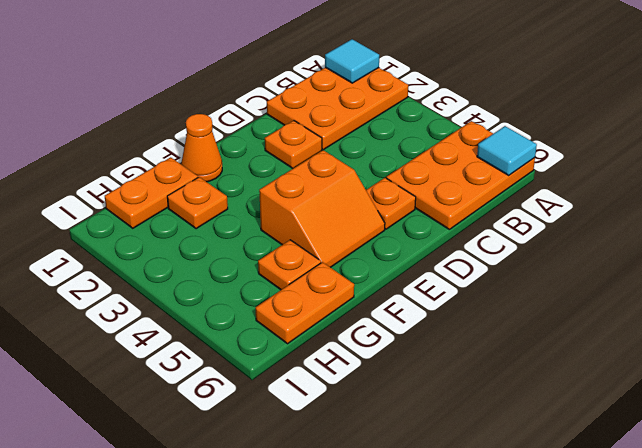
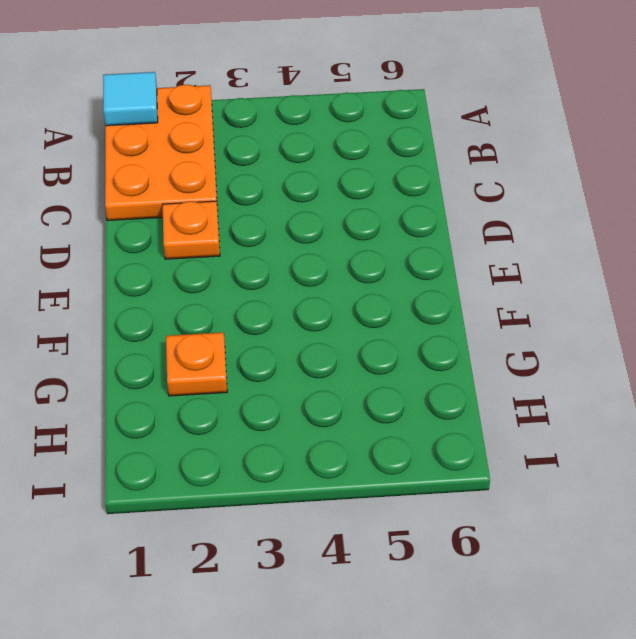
none -> orange 2x3 plate [386,121,535,229]
none -> orange 1x1 plate [366,178,416,229]
none -> orange 2x2 slope [259,150,385,267]

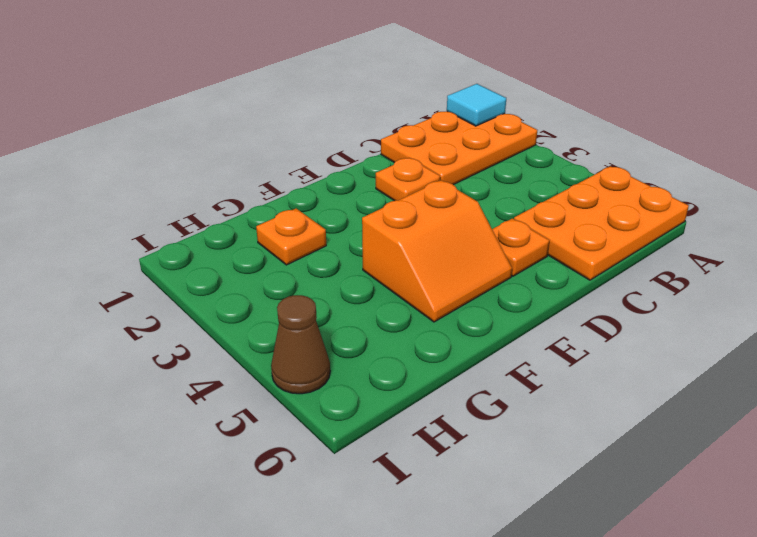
brown 1x1 cone [271,295,330,394] -> none
none -> orange 1x1 cone [181,114,222,182]
none -> orange 1x2 plate [105,157,198,228]
none -> orange 1x1 plate [258,240,321,290]

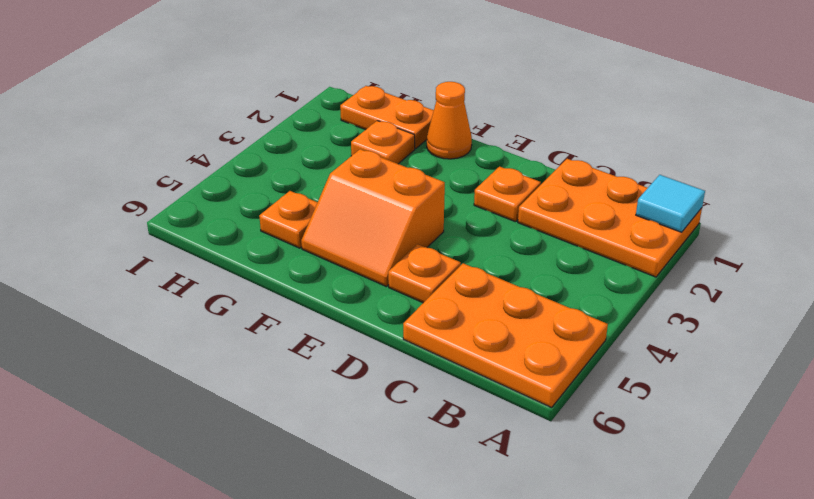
none -> orange 1x2 plate [256,262,354,344]
none -> cyan 1x1 tile [477,126,537,175]

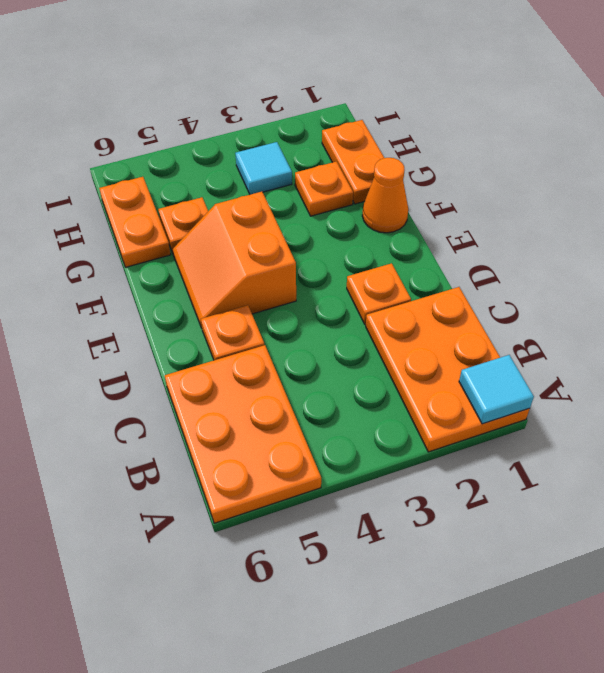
cyan 1x1 tile [235,142,292,195] -> cyan 1x1 tile moved to [477,126,537,175]

